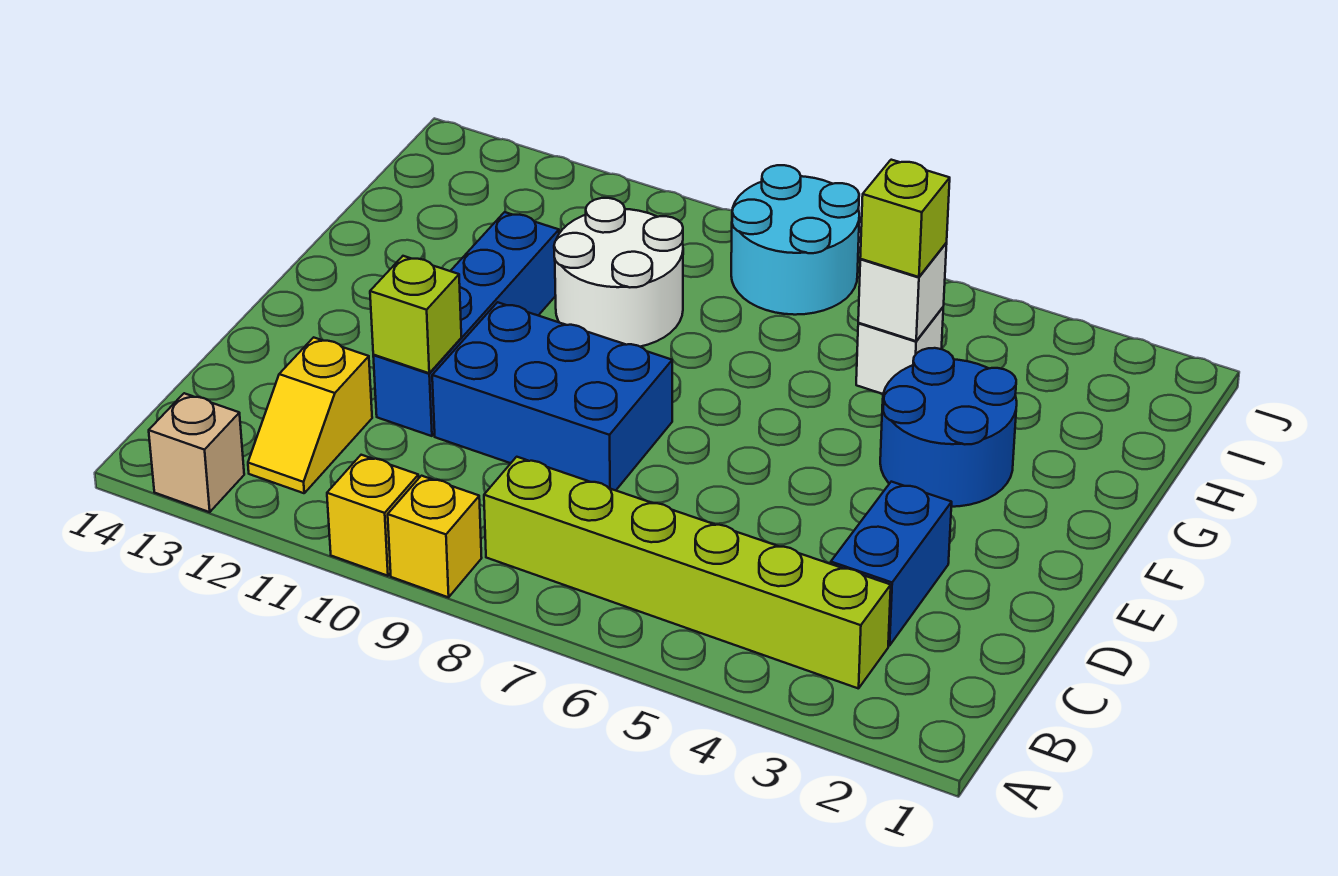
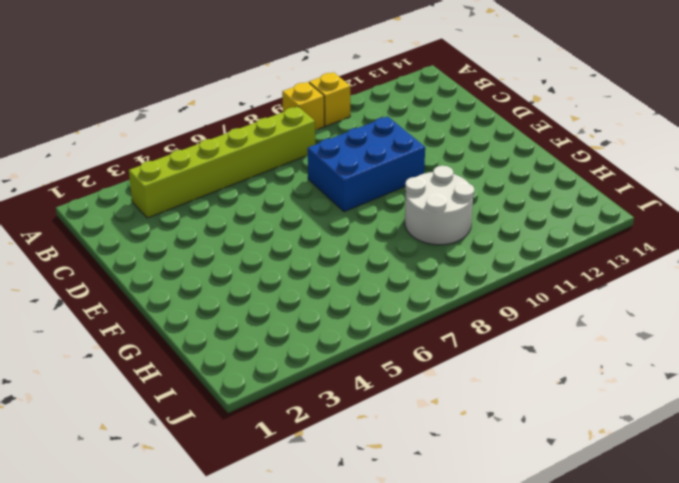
none -> tan 1x1 brick [149,393,244,512]
none -> yellow 1x2 slope [248,337,372,493]
none -> blue 1x2 brick [831,482,952,646]

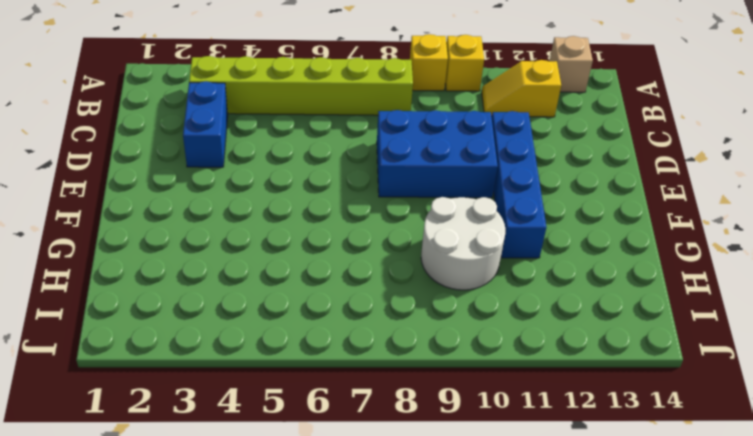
yellow 1x2 slope [482,60,561,117] -> yellow 1x2 slope turned to [248,337,372,493]
none -> blue 2x2 round brick [880,348,1017,507]
none -> white 1x1 brick [856,307,943,394]
none -> cyan 2x2 round brick [731,165,859,315]

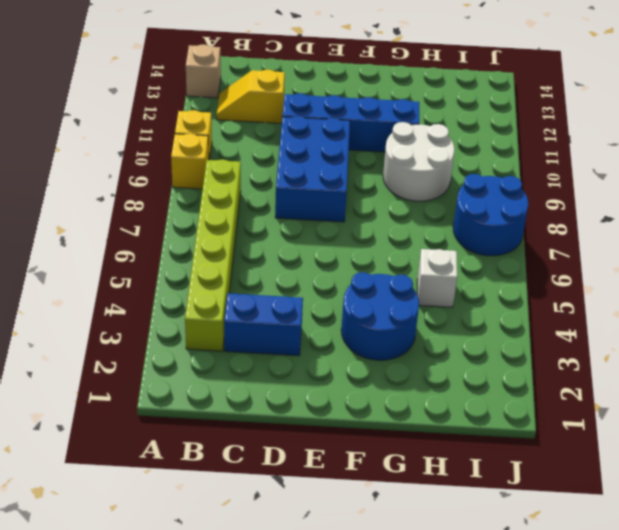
blue 2x2 round brick [453,174,528,256] -> cyan 2x2 round brick [731,165,859,315]
none -> lime 1x1 brick [370,256,461,373]
none -> white 1x1 brick [858,243,947,341]
none -> lime 1x1 brick [860,160,950,277]

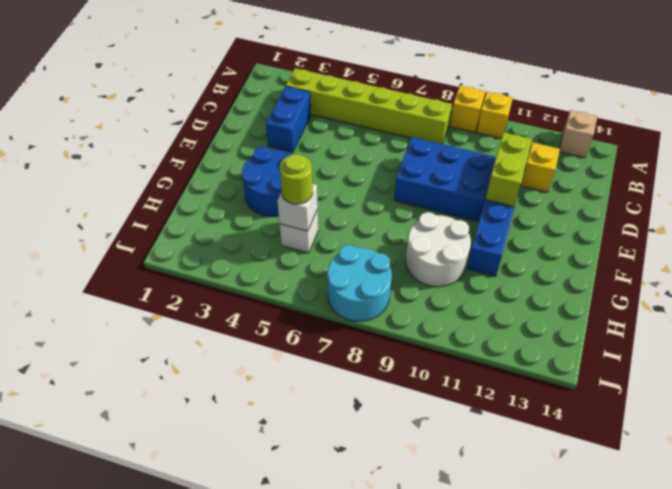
lime 1x2 brick [485,132,532,207] -> lime 1x1 brick [370,256,461,373]
lime 1x1 round brick [280,154,313,204] -> lime 1x1 brick [860,160,950,277]

